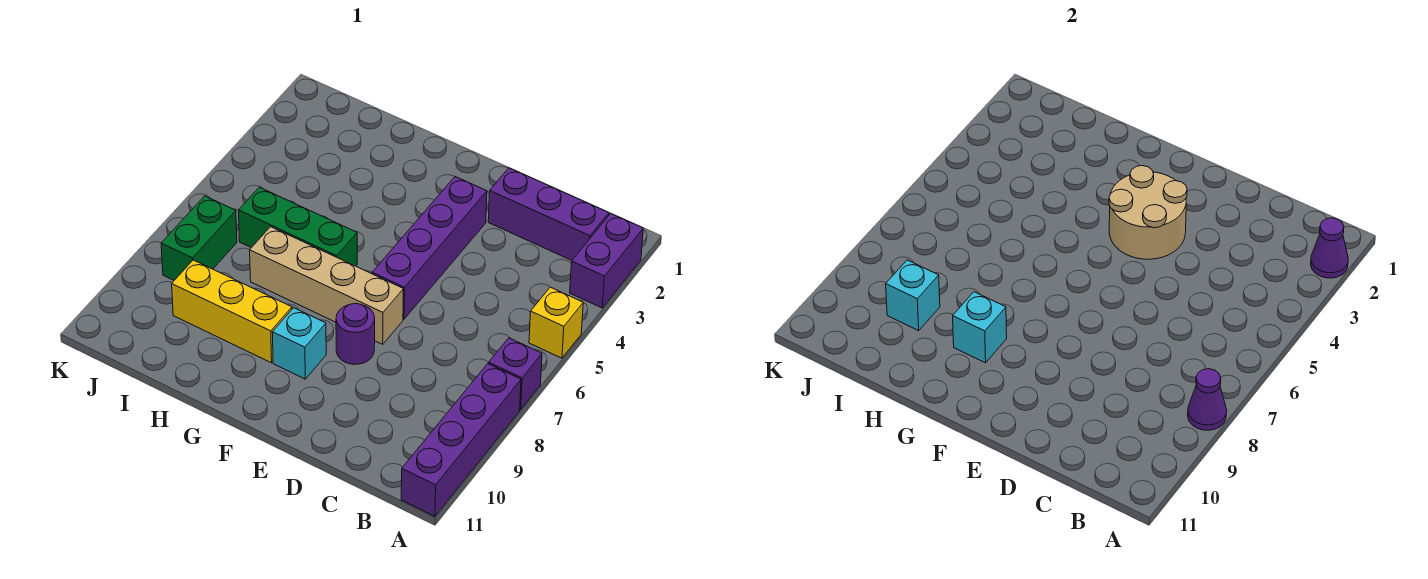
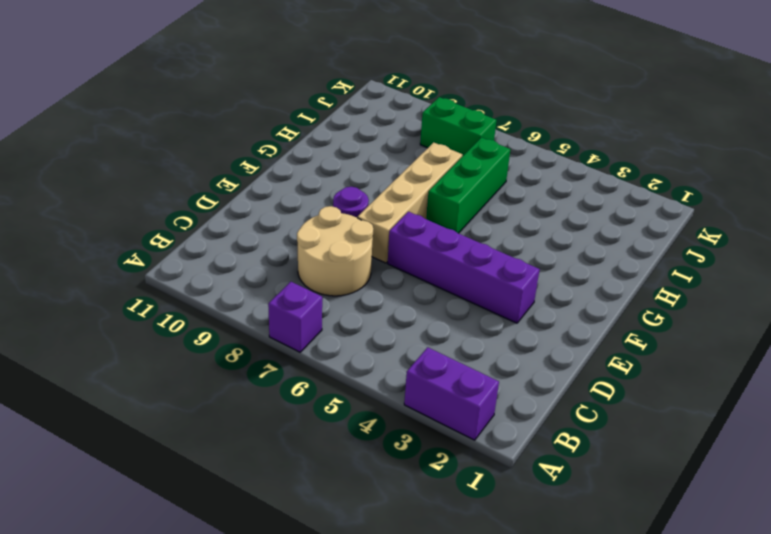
tan 2x2 round brick [297,206,373,296] -> tan 2x2 round brick moved to [1109,166,1187,259]
none -> yellow 1x1 brick [529,287,583,358]
none -> purple 1x4 brick [401,364,521,516]
none -> purple 1x3 brick [488,168,609,260]

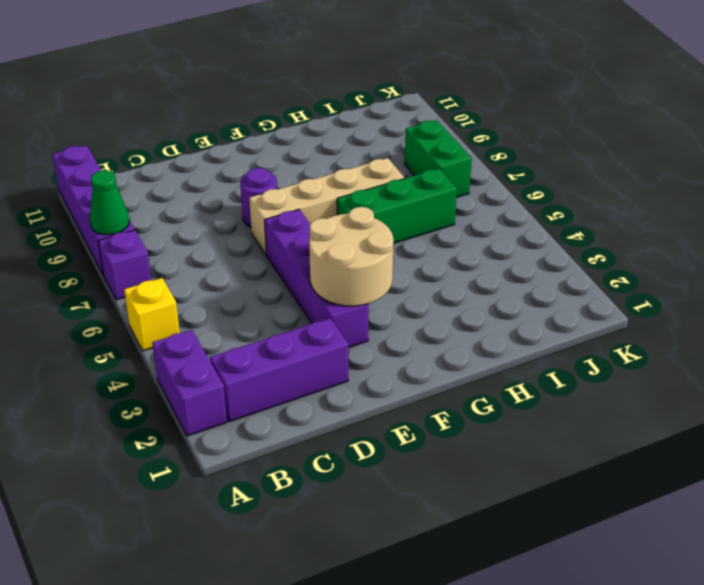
green 1x1 cone [90,170,129,235] -> purple 1x1 cone [1188,369,1227,430]
none -> cyan 1x1 brick [272,308,326,379]
none -> yellow 1x3 brick [172,260,292,363]
none -> purple 1x1 cone [1311,218,1348,278]

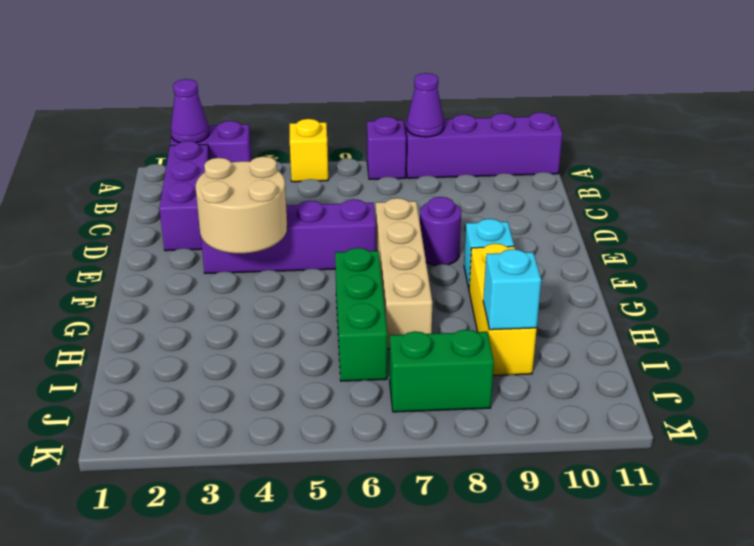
none -> cyan 1x1 brick [953,292,1007,363]

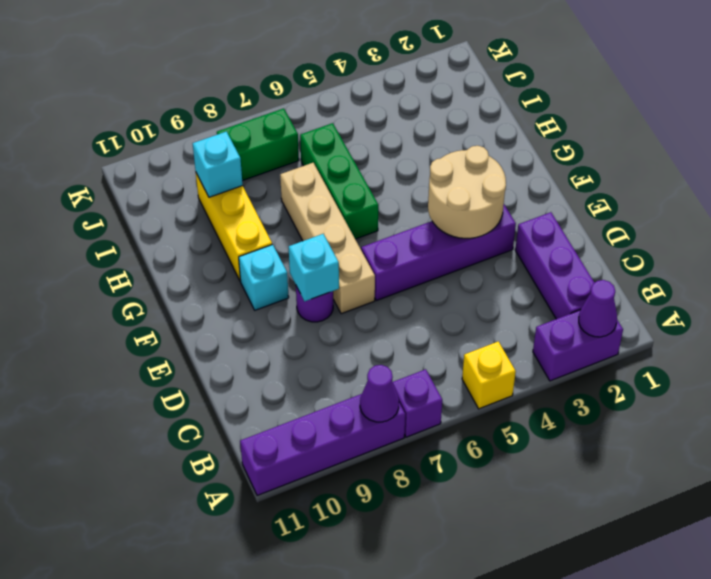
cyan 1x1 brick [289,234,339,301] -> cyan 1x1 brick moved to [953,292,1007,363]

